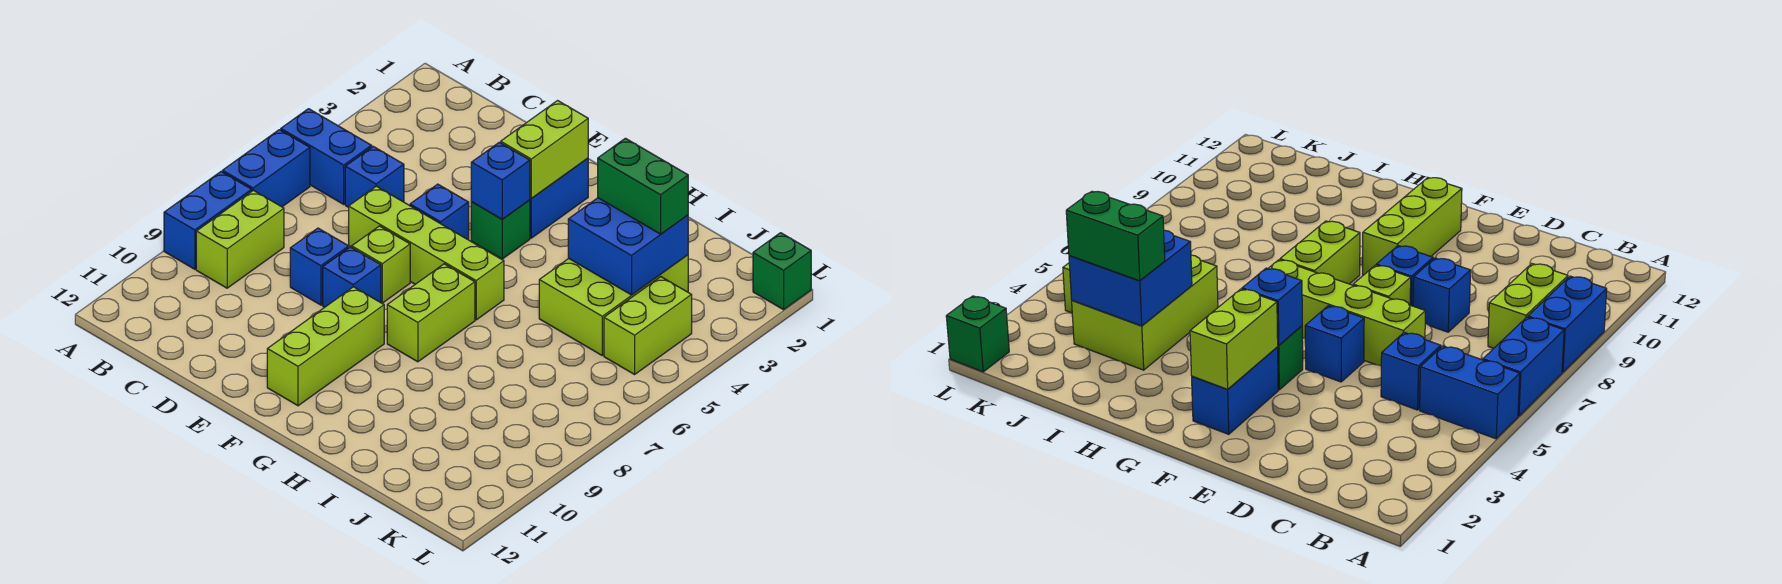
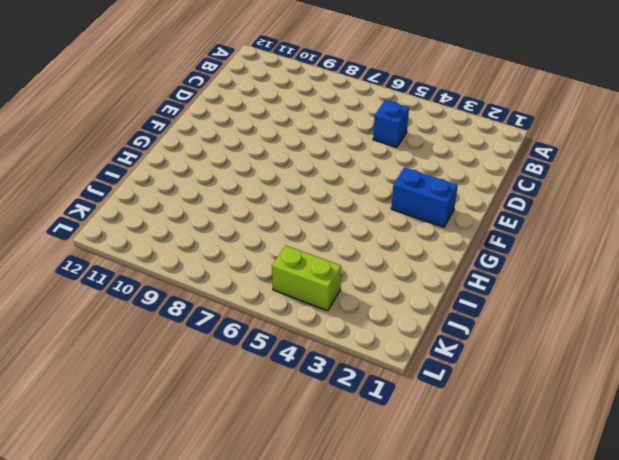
none -> blue 1x2 brick [281,109,372,204]
none -> blue 1x2 brick [222,130,310,207]
none -> blue 1x2 brick [164,172,252,269]

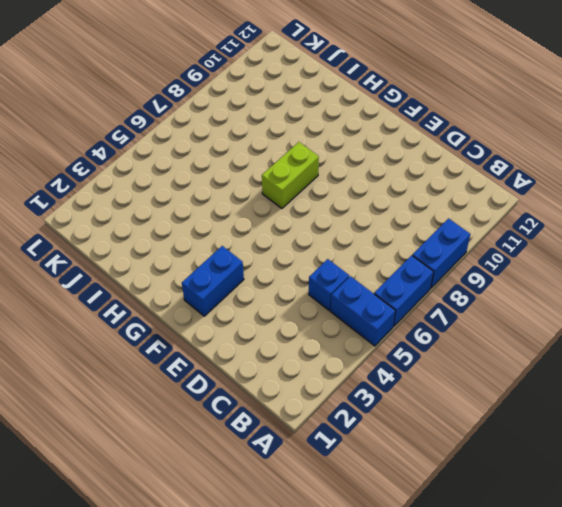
none -> lime 1x2 brick [196,190,284,288]
none -> lime 1x4 brick [349,186,504,320]
none -> blue 1x1 brick [290,228,349,305]

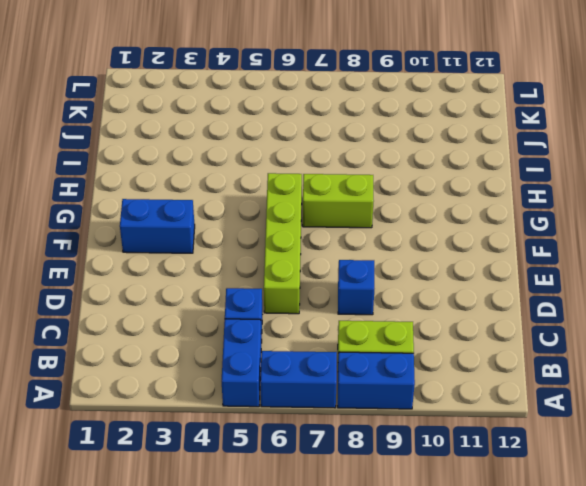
none -> blue 1x1 brick [410,184,469,240]
none -> lime 1x1 brick [352,226,410,303]
none -> blue 1x1 brick [323,247,381,307]

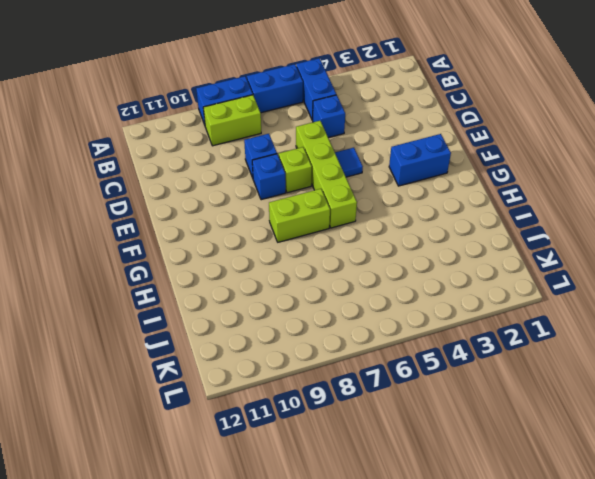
blue 1x1 tile [335,148,363,177] -> blue 1x1 brick [410,184,469,240]
none -> green 1x1 brick [471,200,530,259]
none -> lime 1x3 brick [267,287,384,406]
none -> lime 2x3 brick [539,255,688,355]

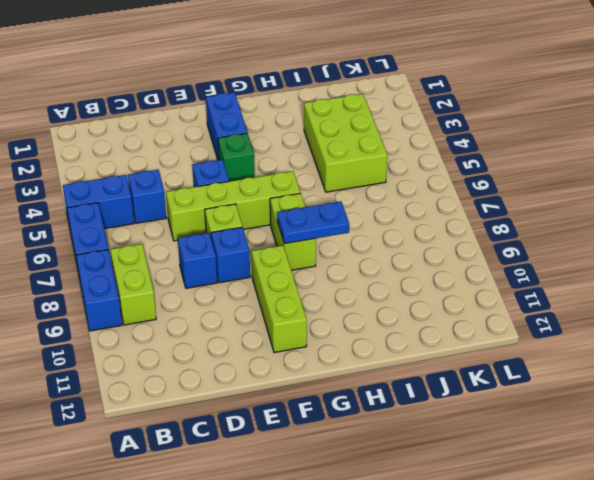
blue 1x2 plate [277,201,349,244] -> none
none -> lime 1x2 brick [604,277,692,374]
none -> green 1x1 brick [753,233,811,310]
none -> lime 1x2 brick [501,101,588,198]

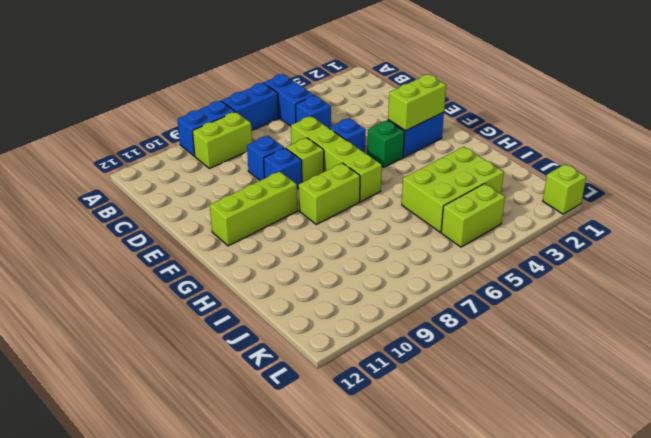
lime 1x1 brick [543,164,586,214] -> green 1x1 brick [753,233,811,310]
none -> blue 1x1 brick [471,142,530,219]
none -> blue 2x2 brick [568,198,688,295]
none -> green 1x2 brick [598,138,688,234]

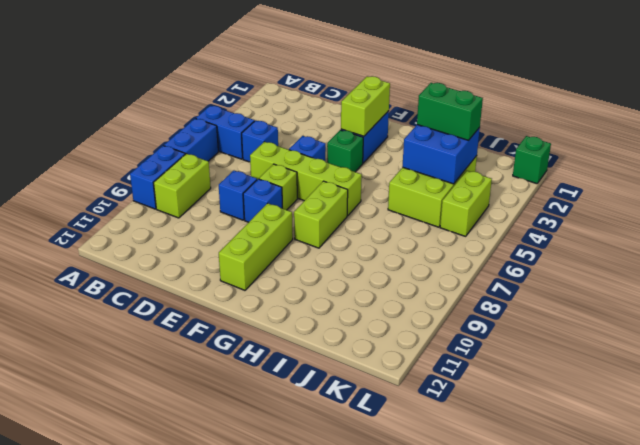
none -> blue 1x1 brick [471,142,530,219]

